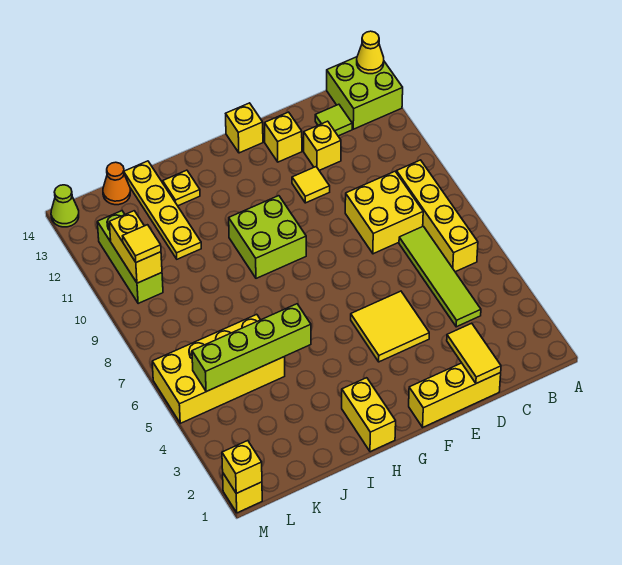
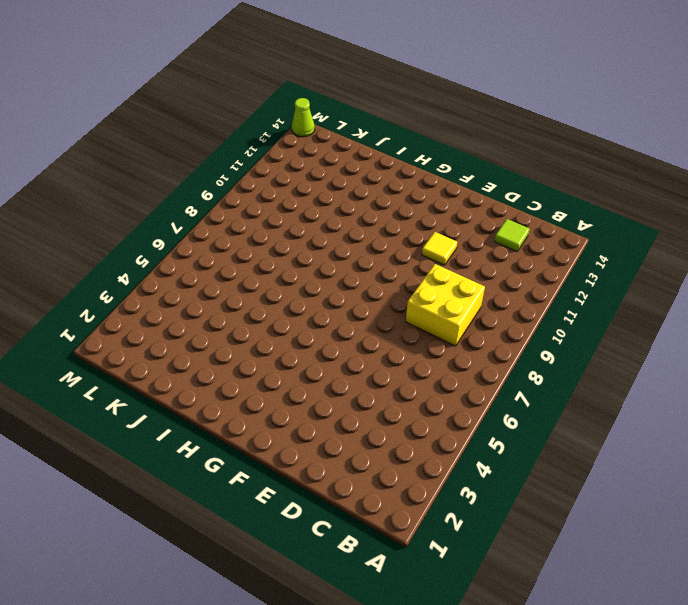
none -> lime 2x2 brick [327,57,403,129]
none -> yellow 1x4 brick [397,160,478,272]
none -> lime 1x4 tile [399,226,481,327]

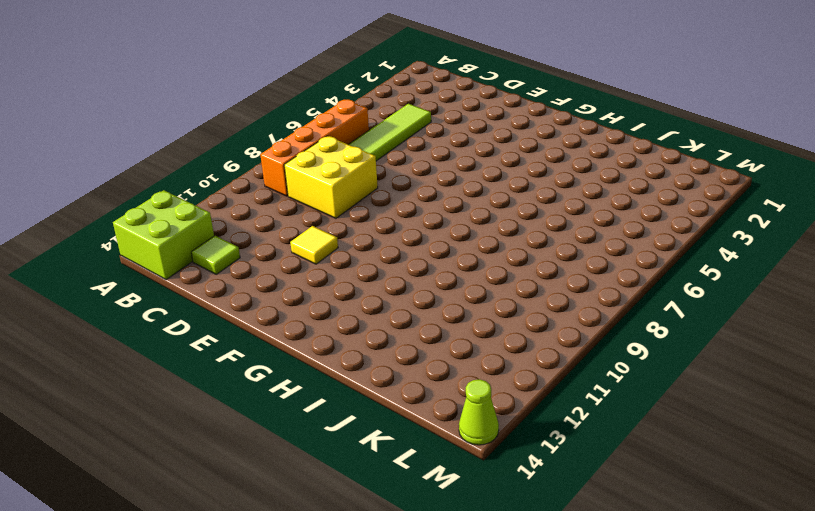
orange 1x4 brick [260,99,369,196] -> yellow 1x4 brick [397,160,478,272]
none -> yellow 1x3 brick [409,363,501,427]
none -> yellow 1x1 brick [304,121,341,170]
none -> yellow 2x2 tile [351,291,429,362]

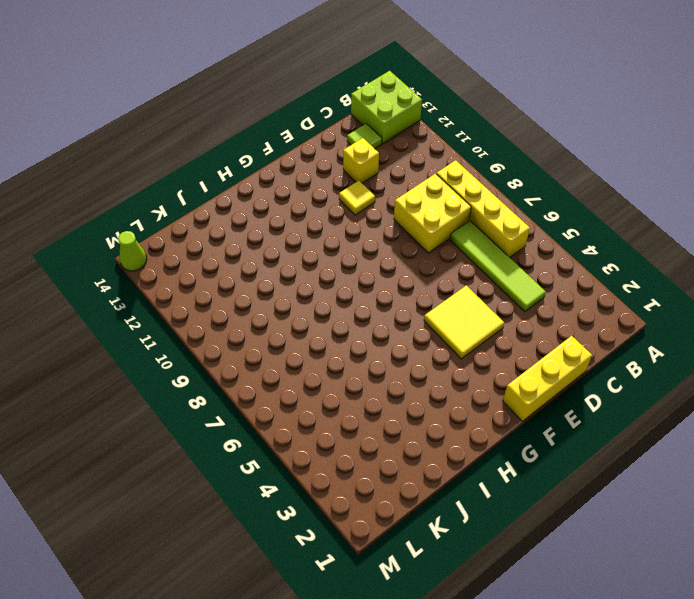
none -> yellow 1x1 brick [265,112,302,162]
none -> yellow 1x1 brick [226,103,263,153]
none -> lime 2x2 brick [229,196,306,278]

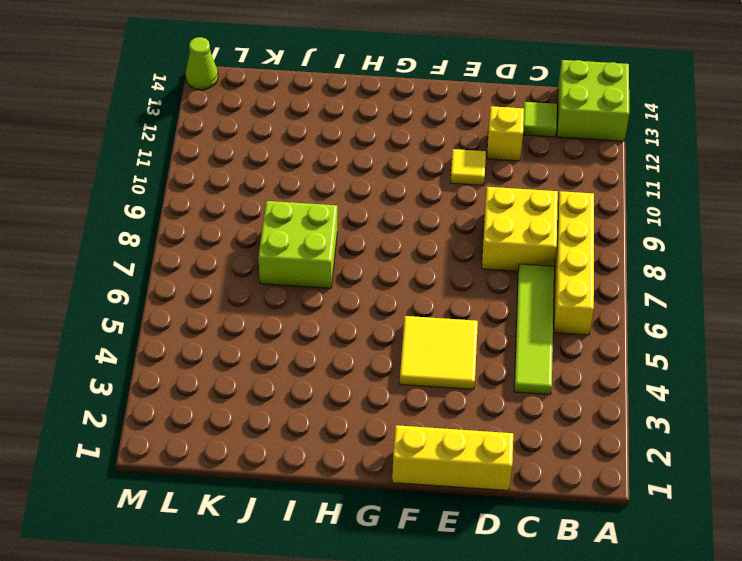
lime 2x2 brick [258,201,337,288] -> lime 2x2 brick moved to [229,196,306,278]
none -> yellow 1x1 brick [265,112,302,162]
none -> yellow 1x1 brick [226,103,263,153]
none -> yellow 1x2 brick [342,378,396,452]

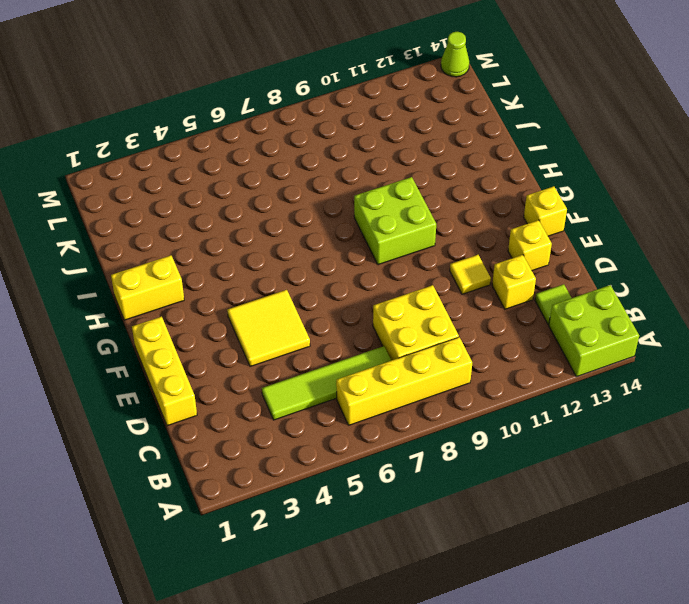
none -> yellow 1x1 plate [163,170,200,206]
none -> yellow 2x4 brick [152,314,285,423]
none -> yellow 1x4 plate [124,161,201,259]

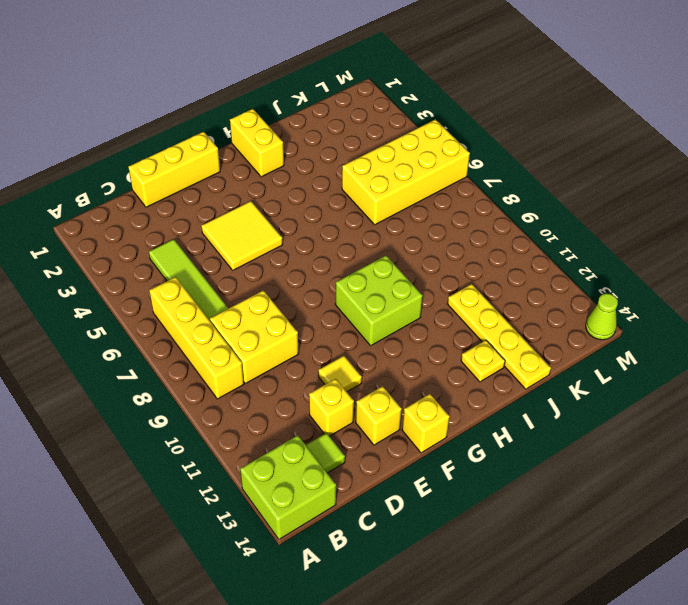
none -> orange 1x1 cone [103,162,130,205]
none -> lime 1x3 brick [97,211,163,303]
none -> yellow 1x1 brick [223,474,262,513]

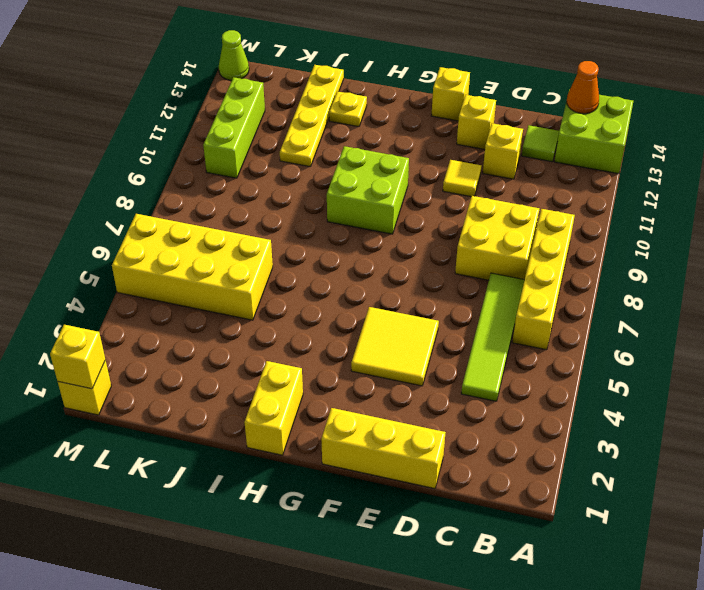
orange 1x1 cone [567,61,599,114] -> orange 1x1 cone moved to [103,162,130,205]
none -> yellow 1x1 cone [357,31,384,74]
none -> yellow 1x2 tile [447,323,501,383]
none -> lime 1x4 brick [192,304,311,392]

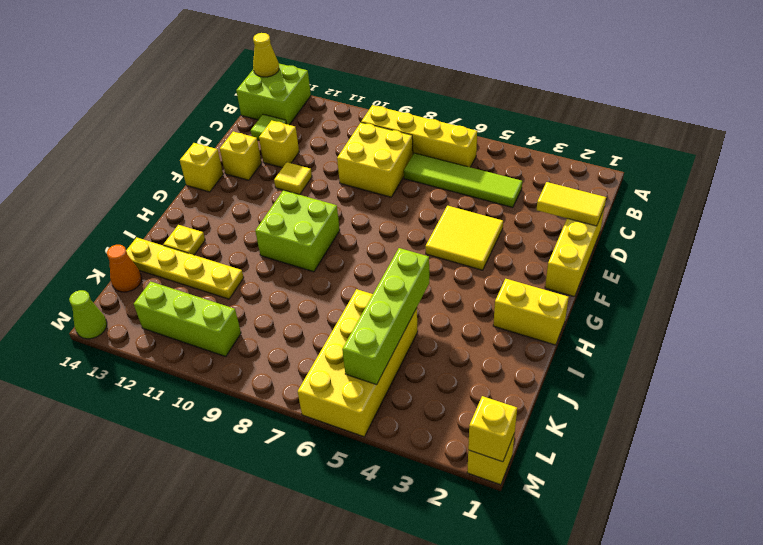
none -> yellow 1x2 brick [109,211,162,283]
none -> yellow 1x1 tile [123,225,161,262]

